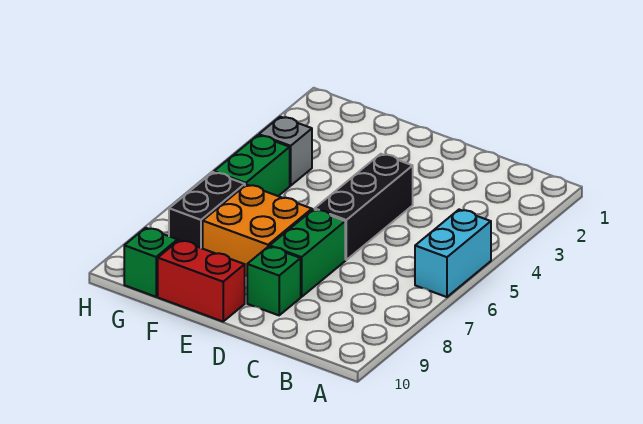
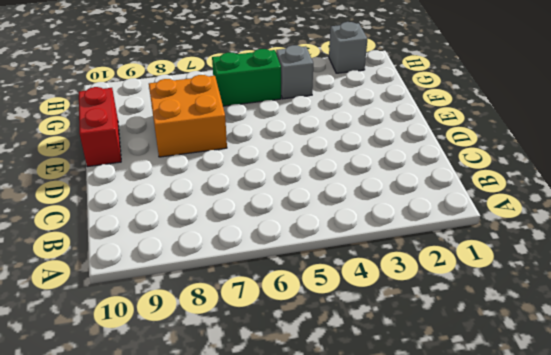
grey 1x1 brick [329,22,367,73] -> none
none -> cyan 1x2 brick [415,210,491,297]
none -> black 1x3 brick [315,154,413,260]

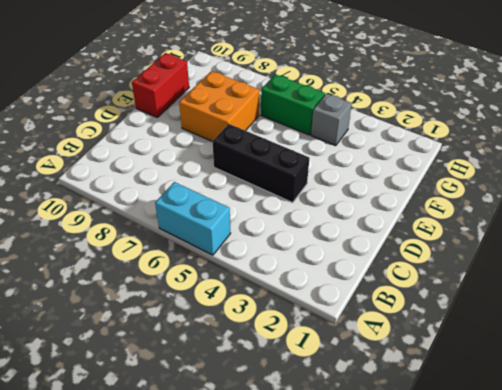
none -> green 1x2 brick [270,209,345,297]
none -> green 1x1 brick [247,246,301,315]

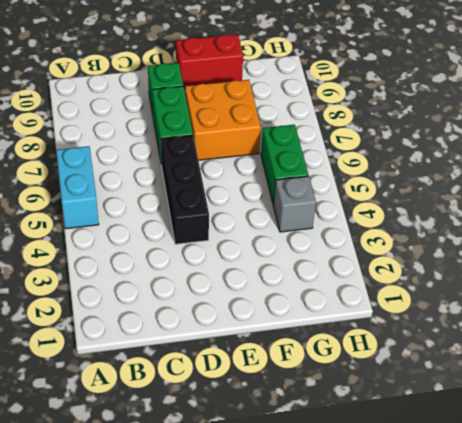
none -> black 1x2 brick [169,172,245,249]
none -> green 1x1 brick [124,228,178,297]

